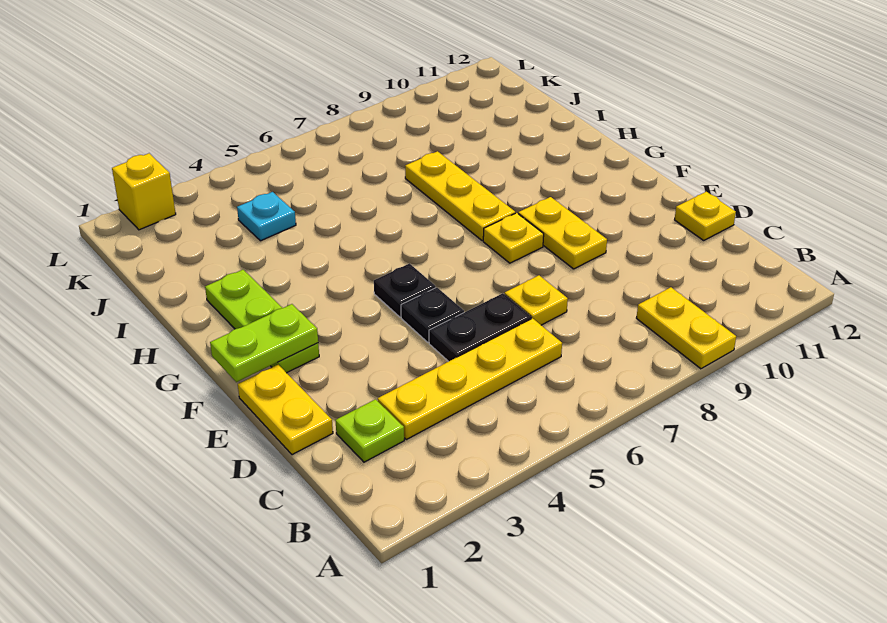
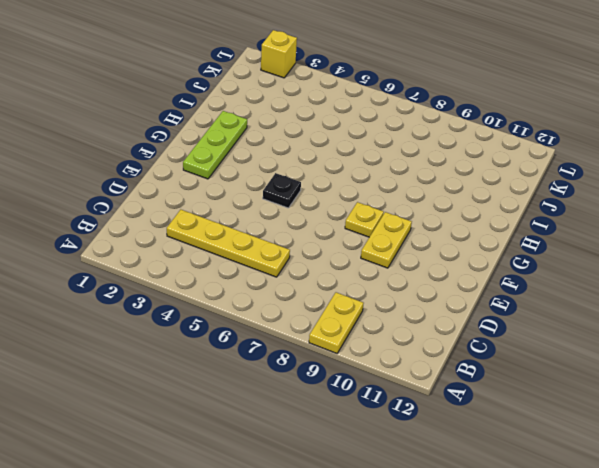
none -> lime 1x1 plate [335,399,404,462]
none -> yellow 1x2 plate [238,365,333,455]
none -> black 1x2 plate [429,293,531,362]

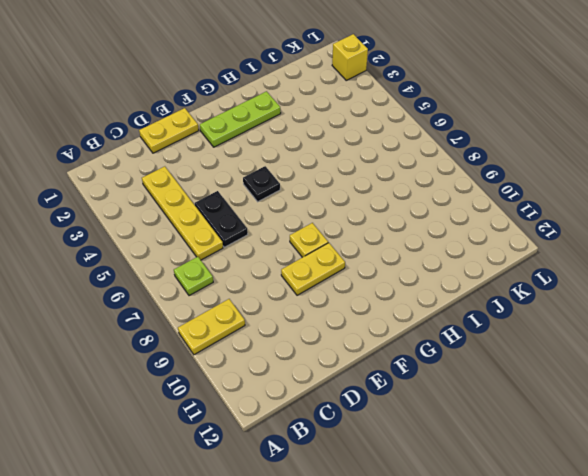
lime 1x1 plate [174,257,213,296] -> lime 1x1 plate moved to [335,399,404,462]
none -> yellow 1x1 plate [505,275,568,325]
none -> yellow 1x1 plate [675,192,736,240]
none -> black 1x1 plate [401,287,464,342]

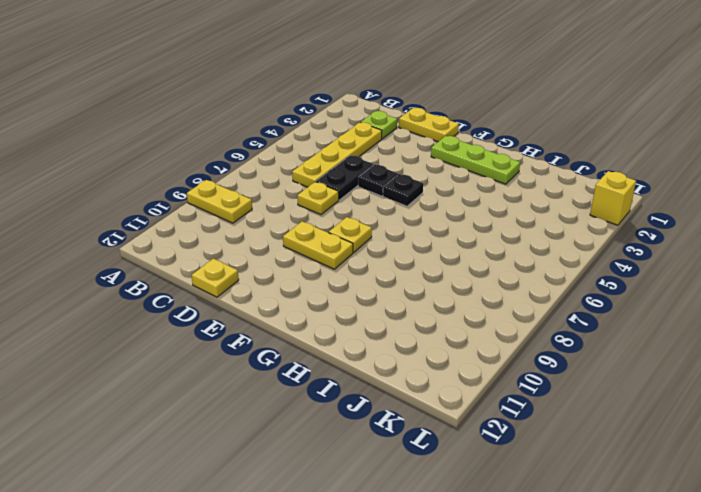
none -> yellow 1x3 plate [405,151,515,241]
none -> cyan 1x1 plate [237,192,296,241]
none -> lime 1x2 plate [210,304,318,382]

